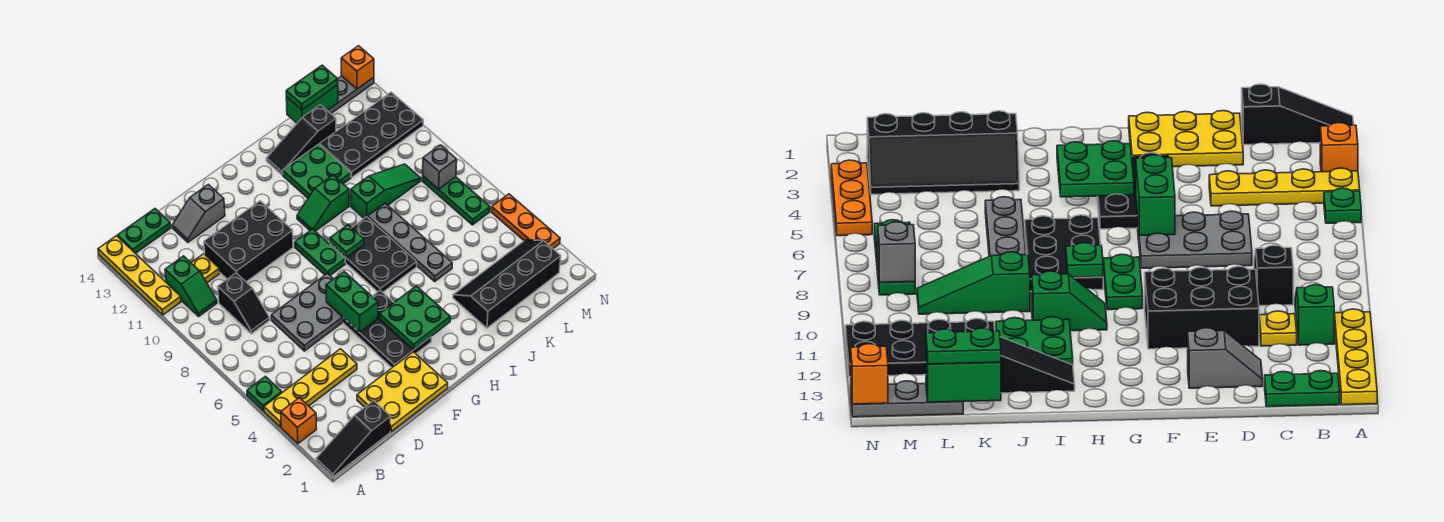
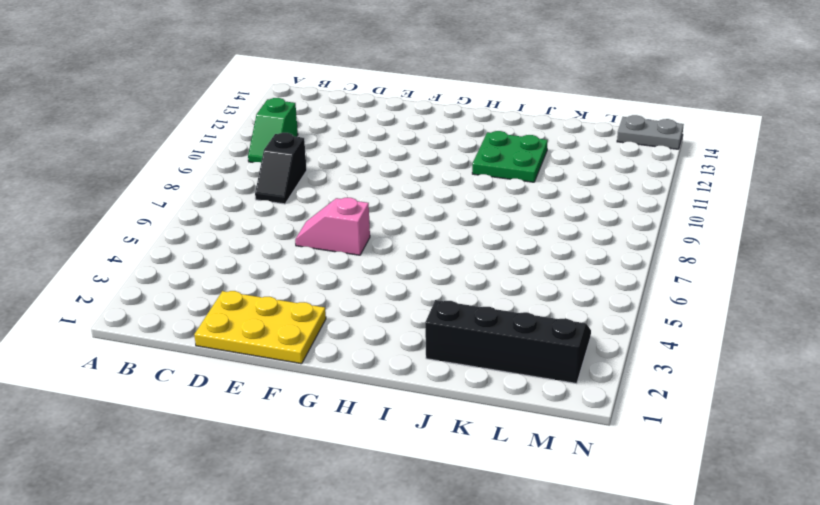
pink 1x2 slope [295,198,370,255] -> grey 2x3 plate [271,273,343,351]
grey 1x2 plate [617,115,684,149] -> grey 1x3 plate [327,76,374,113]
none -> black 1x3 slope [316,401,391,477]
none -> orange 1x1 brick [281,398,316,444]
none -> yellow 1x4 plate [264,349,357,427]
none -> green 1x1 plate [247,376,282,411]

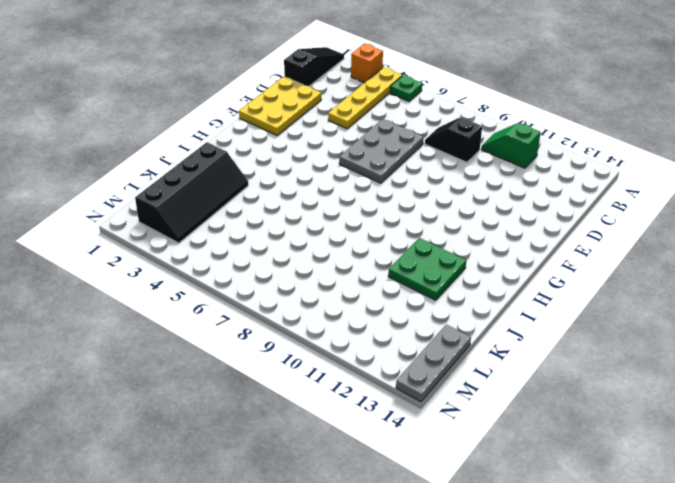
none -> yellow 1x4 plate [98,236,181,315]
none -> green 1x2 plate [118,209,171,253]
none -> yellow 1x1 plate [191,254,220,283]
none -> black 2x3 brick [204,201,293,282]

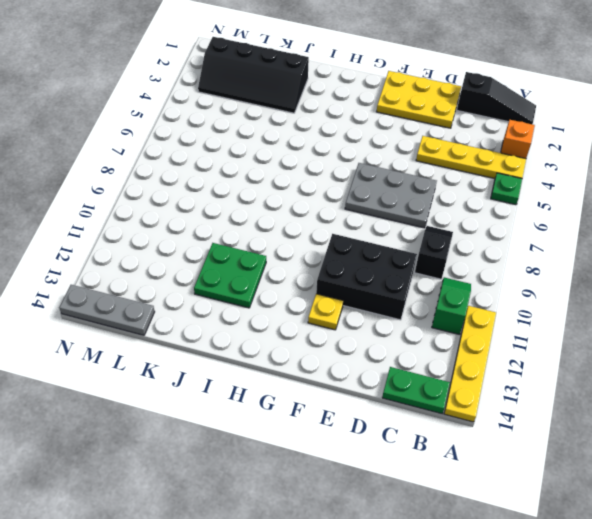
yellow 1x1 plate [308,294,343,330] -> yellow 1x1 plate moved to [191,254,220,283]
none -> grey 1x2 slope [172,184,225,242]
none -> black 2x3 plate [343,290,431,368]
none -> green 1x2 plate [295,229,345,275]
none -> black 2x3 plate [330,217,417,292]

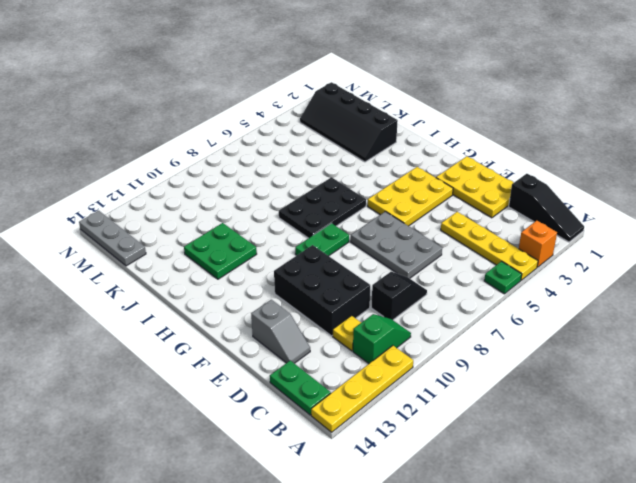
yellow 2x3 plate [368,167,453,226] -> black 2x3 plate [343,290,431,368]
none -> green 1x2 slope [297,175,349,231]
none -> black 1x3 slope [266,105,336,175]
none -> grey 1x4 plate [368,203,452,281]
none -> green 1x3 slope [351,164,421,218]

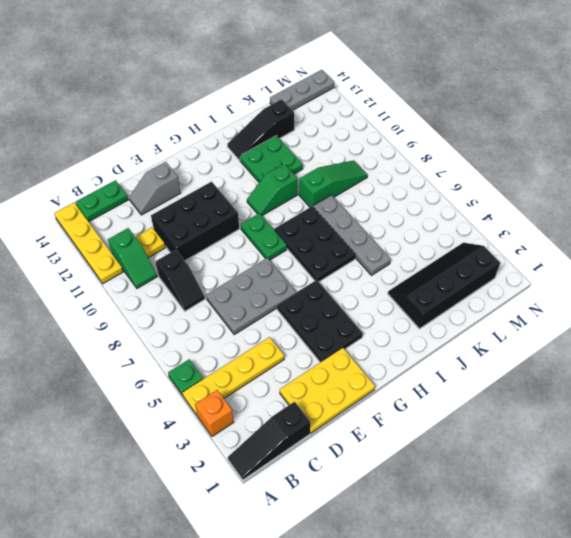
none -> black 2x4 plate [320,92,423,177]
none -> green 1x3 plate [422,176,490,225]
none -> orange 1x3 plate [491,194,560,248]
none -> green 1x2 brick [326,272,378,332]

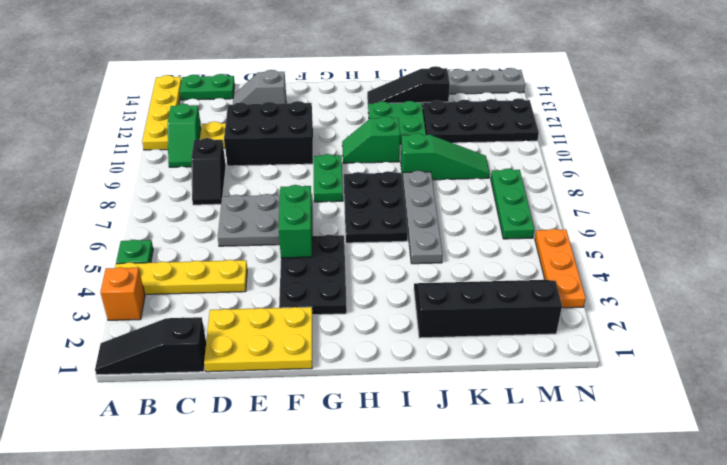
none -> green 2x2 plate [380,286,450,350]
none -> green 1x1 plate [330,225,364,258]
none -> green 1x2 brick [286,85,338,123]
none -> grey 1x1 brick [423,145,457,189]

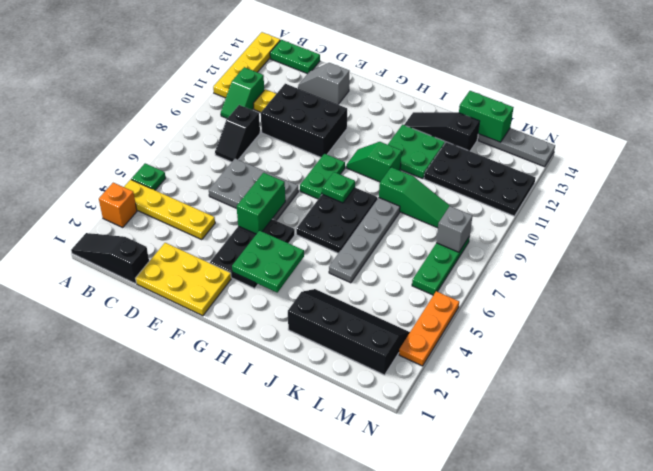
none -> orange 1x1 brick [341,46,374,89]
none -> green 1x2 plate [286,65,338,110]

